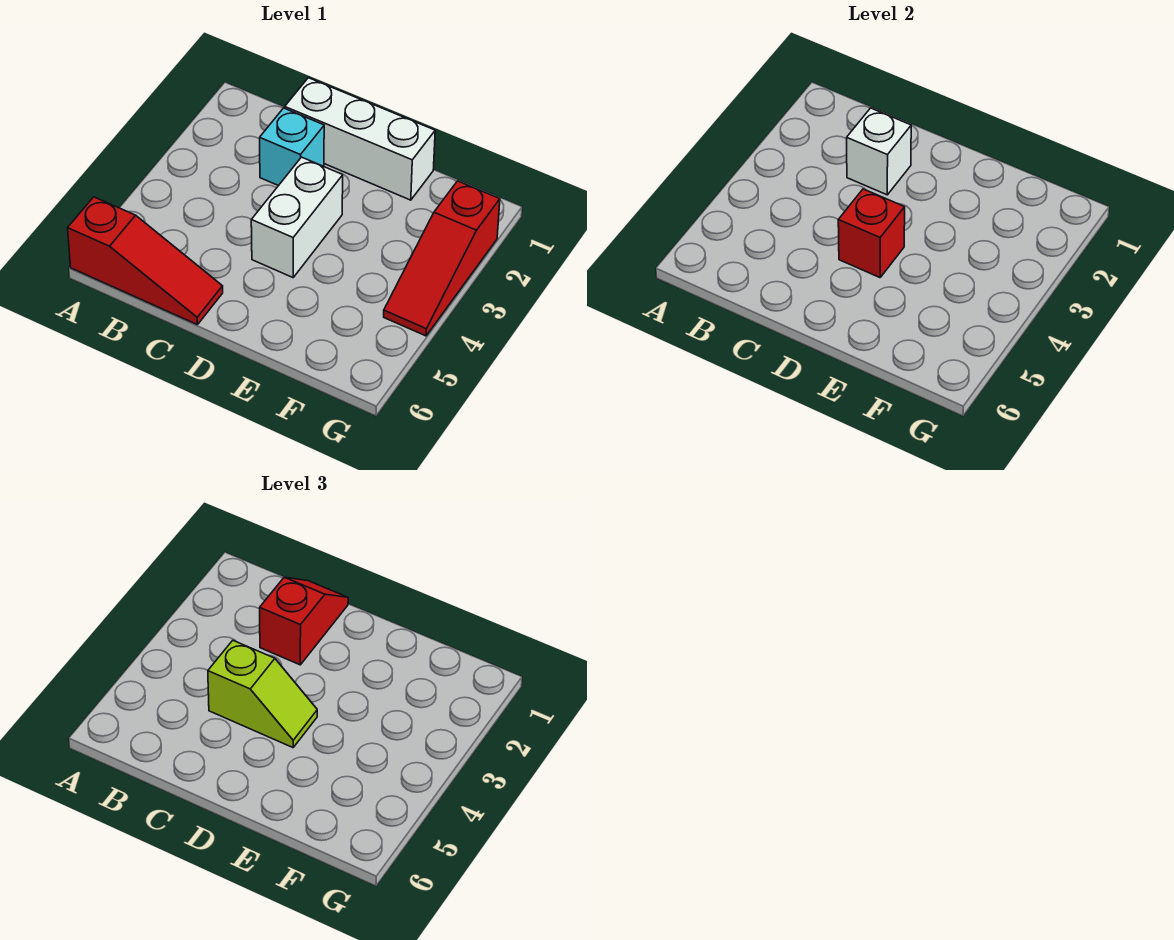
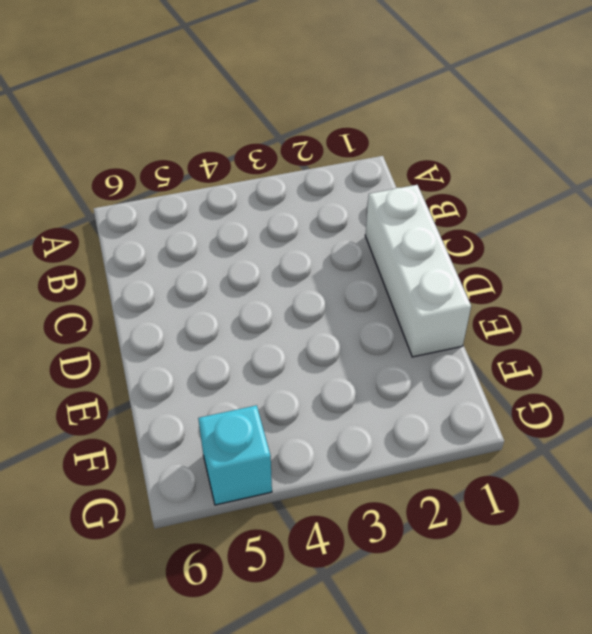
cyan 1x1 brick [198,405,272,505] -> cyan 1x1 brick moved to [260,108,324,186]
none -> red 1x3 slope [68,197,223,325]
none -> white 1x2 brick [251,157,343,278]

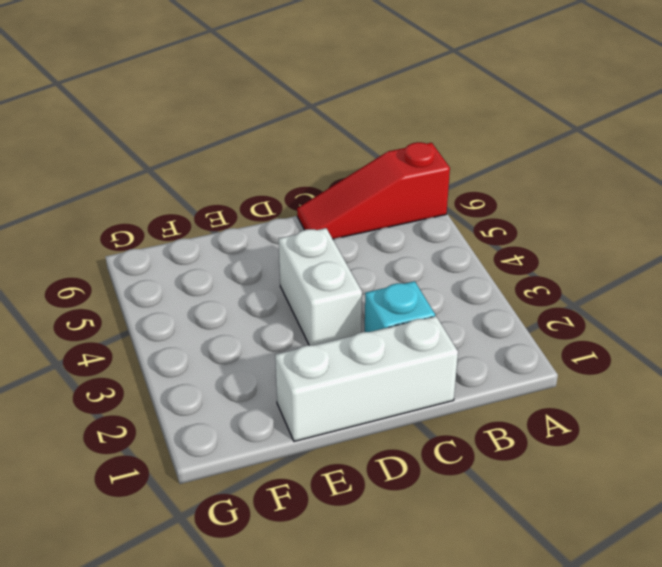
none -> red 1x3 slope [384,181,500,336]
none -> white 1x1 brick [847,108,911,195]

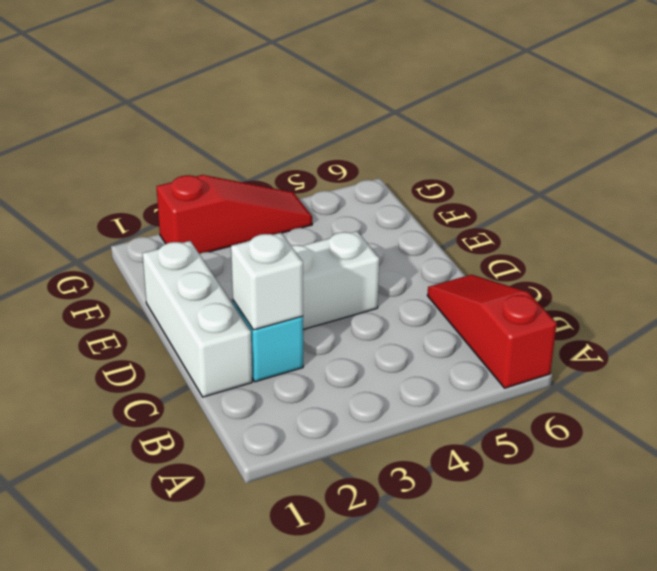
none -> red 1x1 brick [838,189,905,278]
none -> red 1x2 slope [260,577,348,665]

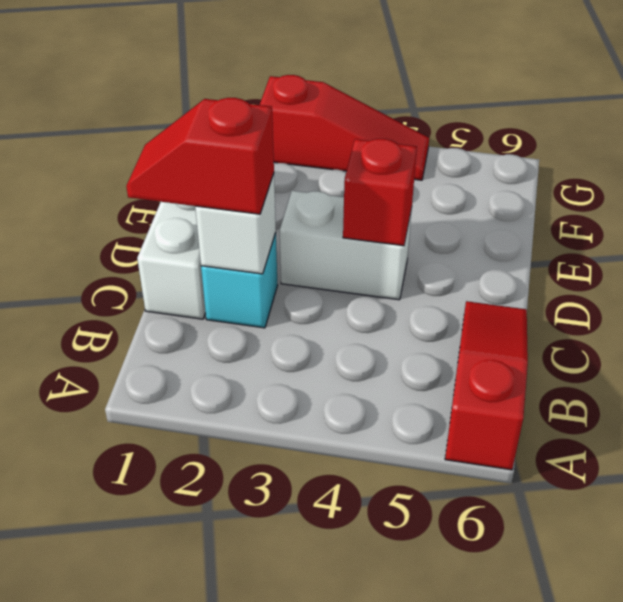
none -> lime 1x2 slope [208,641,317,748]

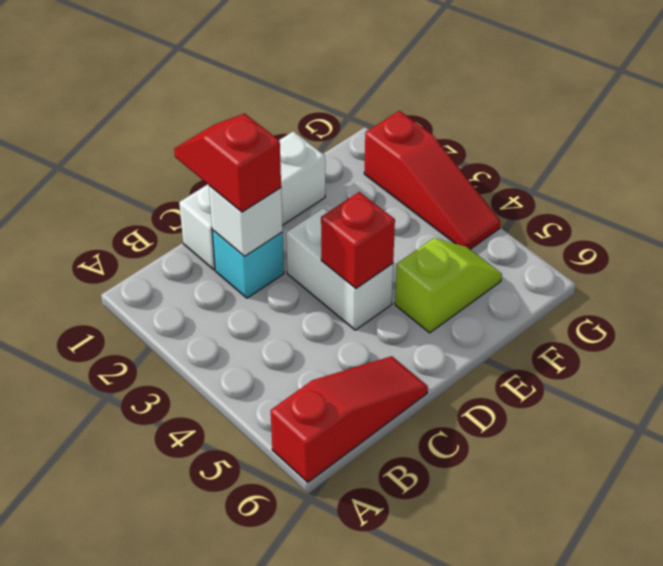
lime 1x2 slope [395,238,502,333] -> lime 1x2 slope moved to [208,641,317,748]

